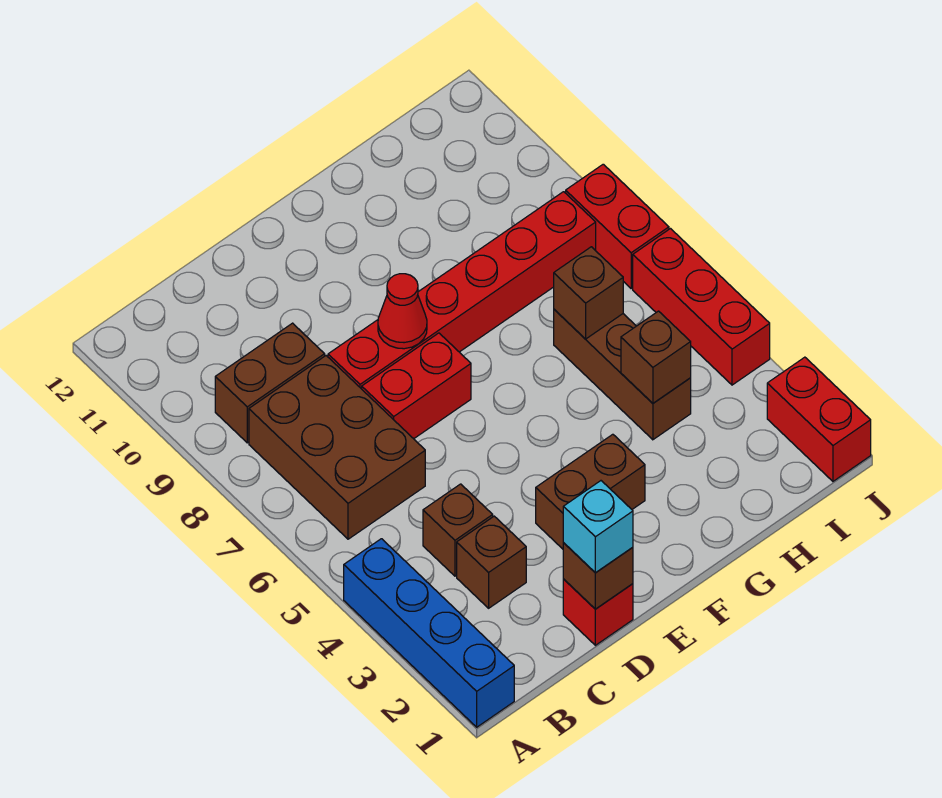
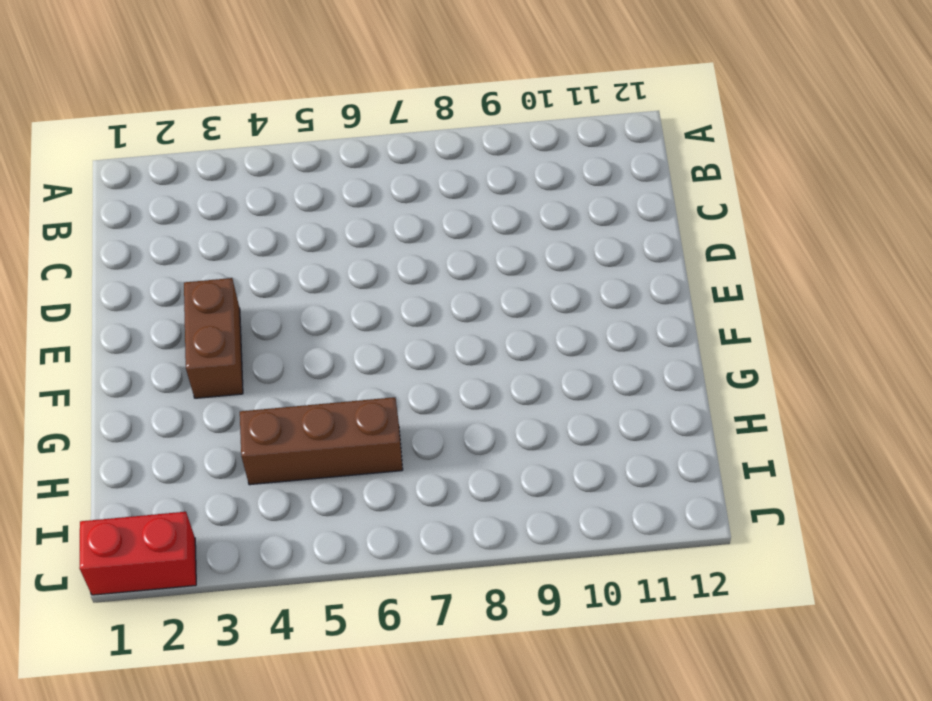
none -> blue 1x4 brick [344,539,514,727]
none -> brown 2x3 brick [249,356,425,539]
none -> brown 1x2 brick [215,323,325,443]

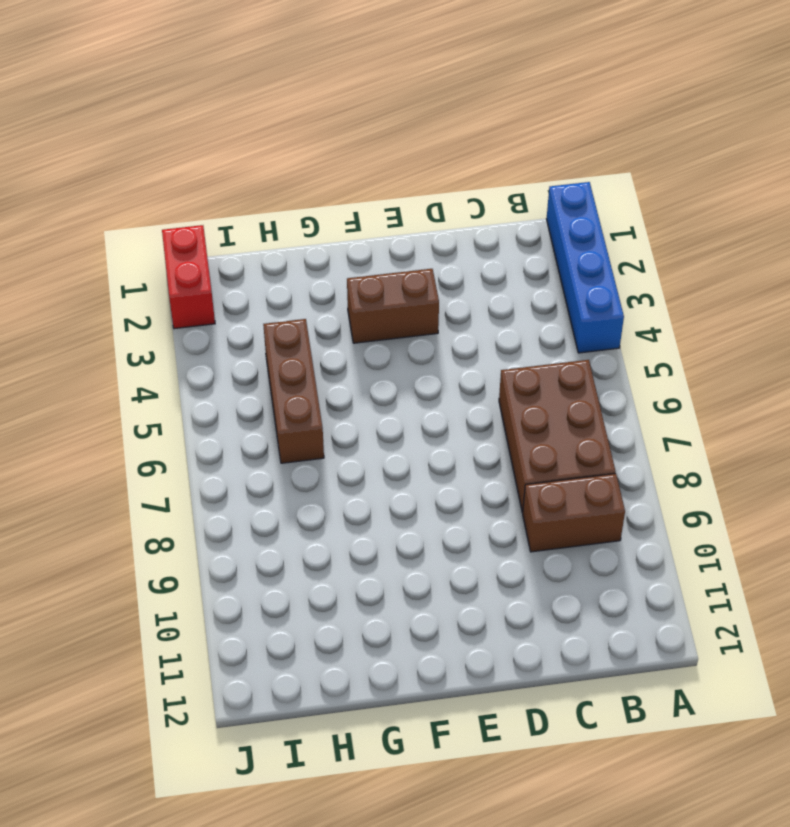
none -> brown 1x1 brick [457,516,526,608]
none -> brown 1x1 brick [423,484,493,576]
none -> red 1x1 brick [563,579,633,645]

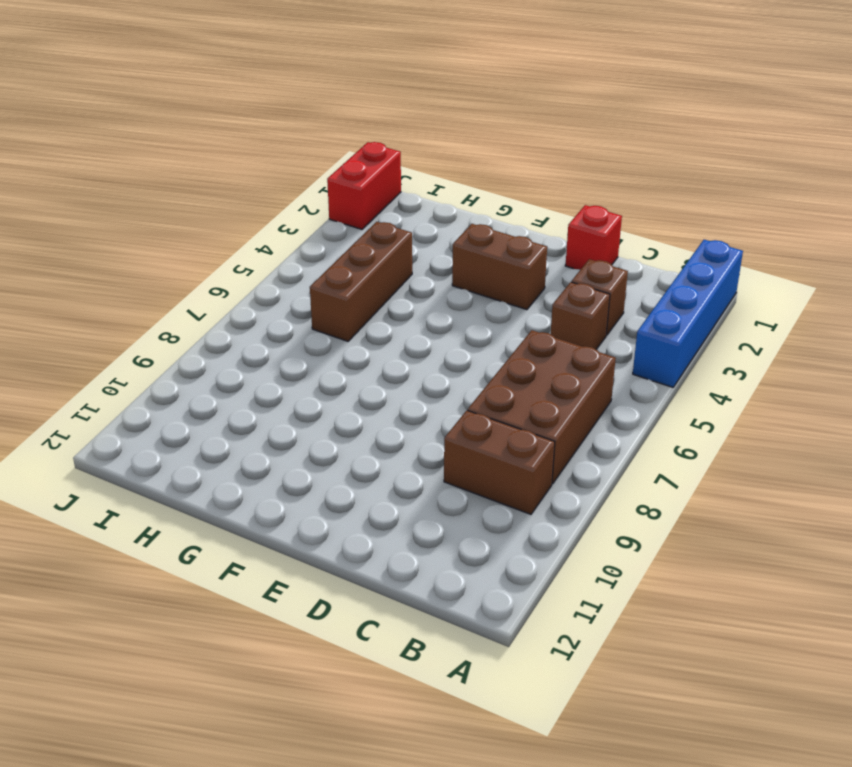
none -> red 1x2 brick [362,333,471,439]
none -> red 1x6 brick [328,192,596,389]
none -> red 1x3 brick [633,229,770,385]

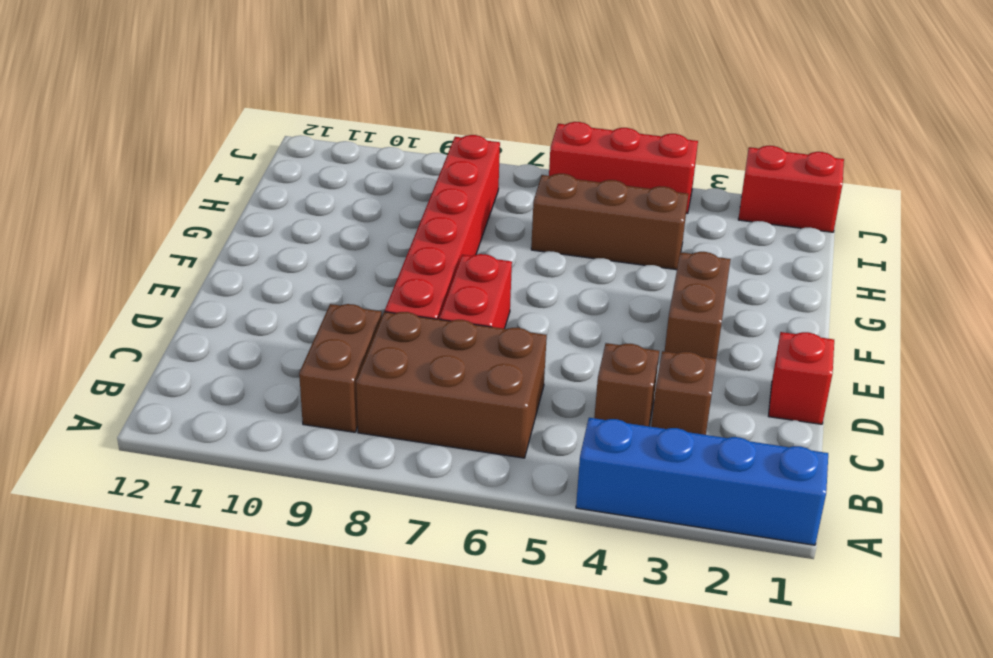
none -> red 1x2 brick [566,164,669,288]
none -> brown 1x1 brick [563,543,633,609]
none -> red 1x1 cone [378,274,427,349]

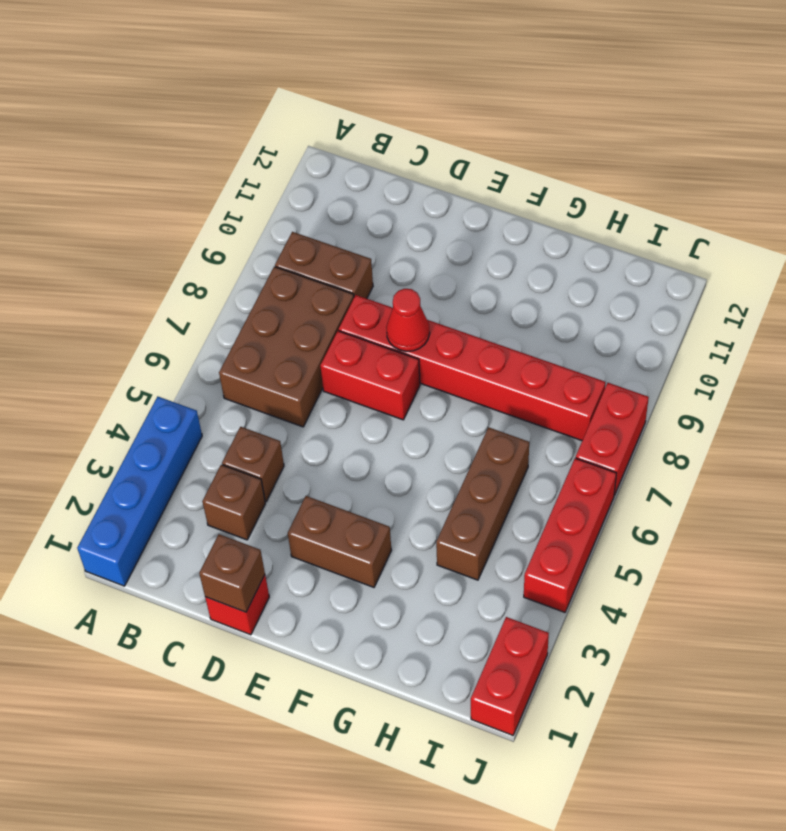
none -> brown 1x1 brick [621,311,691,403]
none -> brown 1x1 brick [554,247,623,339]
none -> cyan 1x1 brick [563,481,633,573]

